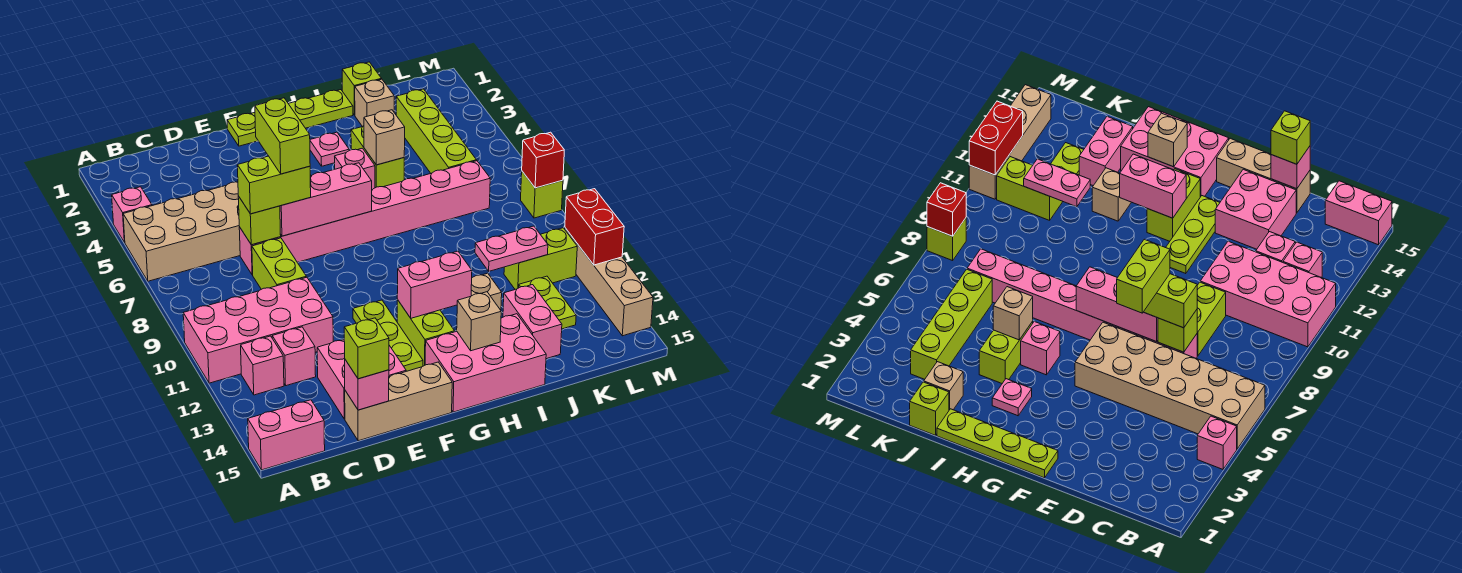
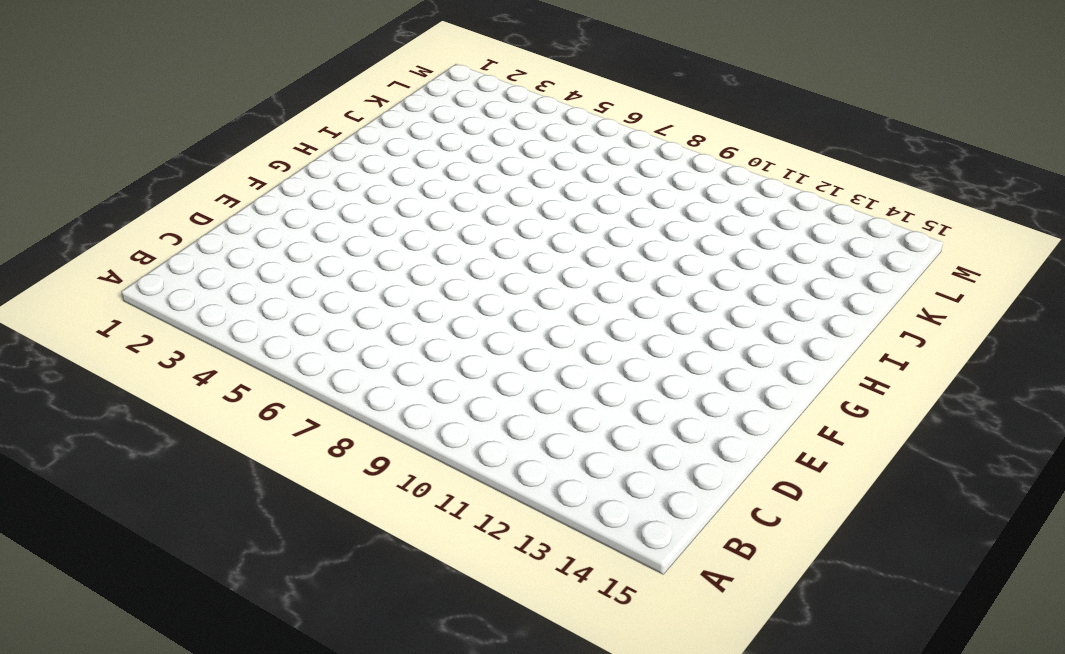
none -> pink 1x1 brick [112,187,152,243]
none -> tan 2x6 brick [123,175,311,281]
none -> pink 2x4 brick [183,277,333,383]
none -> pink 1x2 brick [248,400,325,470]

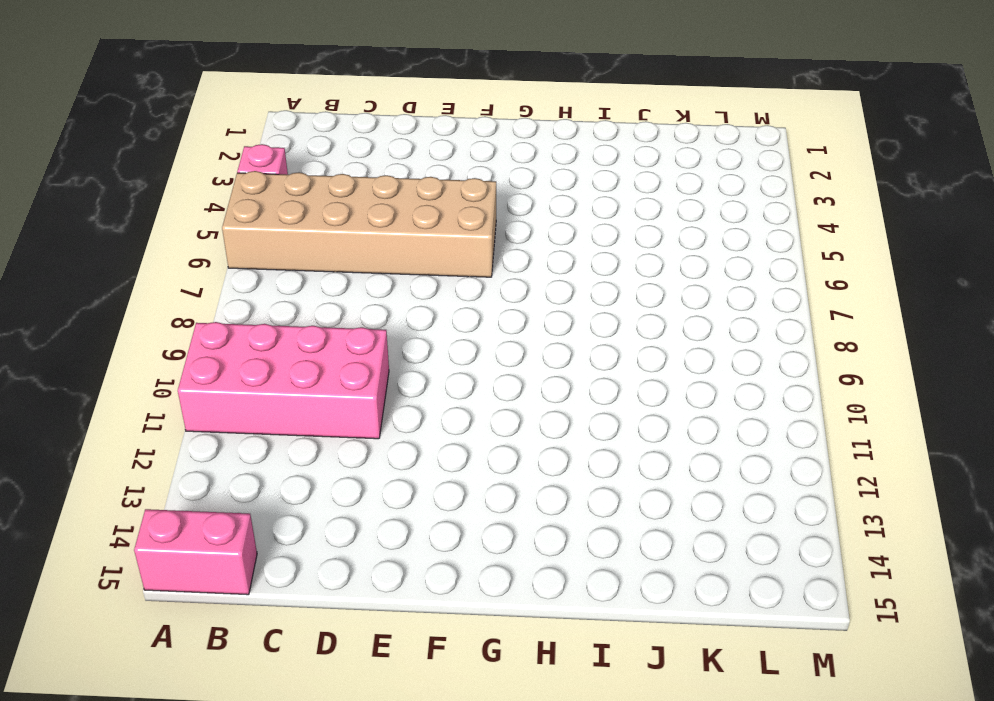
none -> pink 1x1 brick [241,336,284,395]
none -> pink 1x1 brick [272,327,316,386]
none -> pink 1x8 brick [239,161,490,275]
none -> lime 1x2 brick [252,238,306,289]

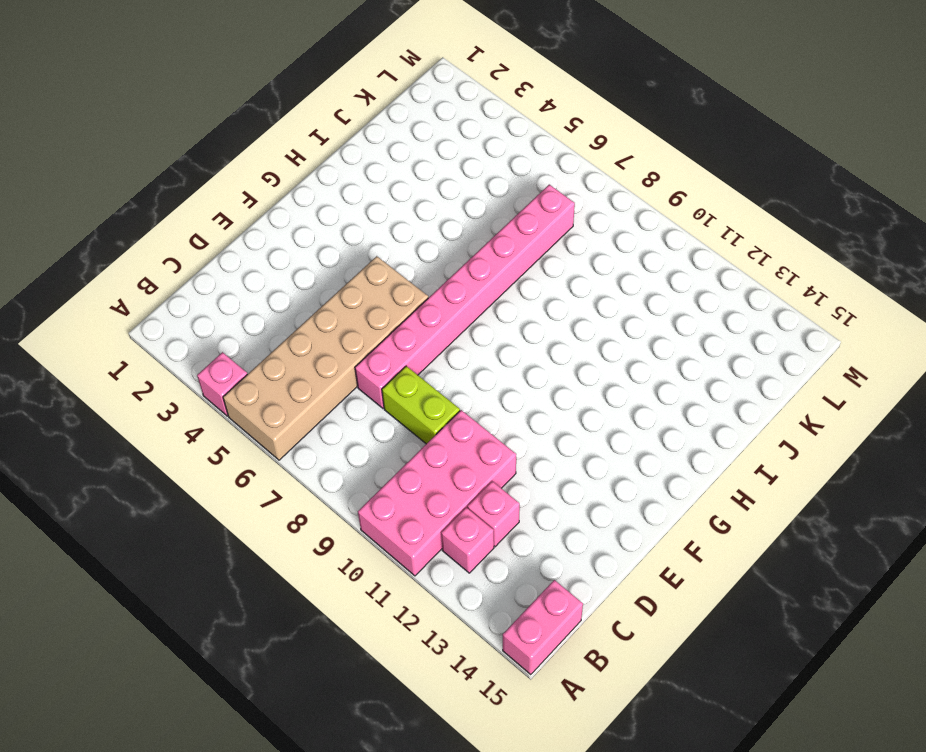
none -> pink 2x2 brick [317,340,406,419]
none -> tan 1x3 brick [345,362,452,441]
none -> lime 1x4 plate [227,90,353,146]
none -> lime 1x3 plate [353,300,423,371]

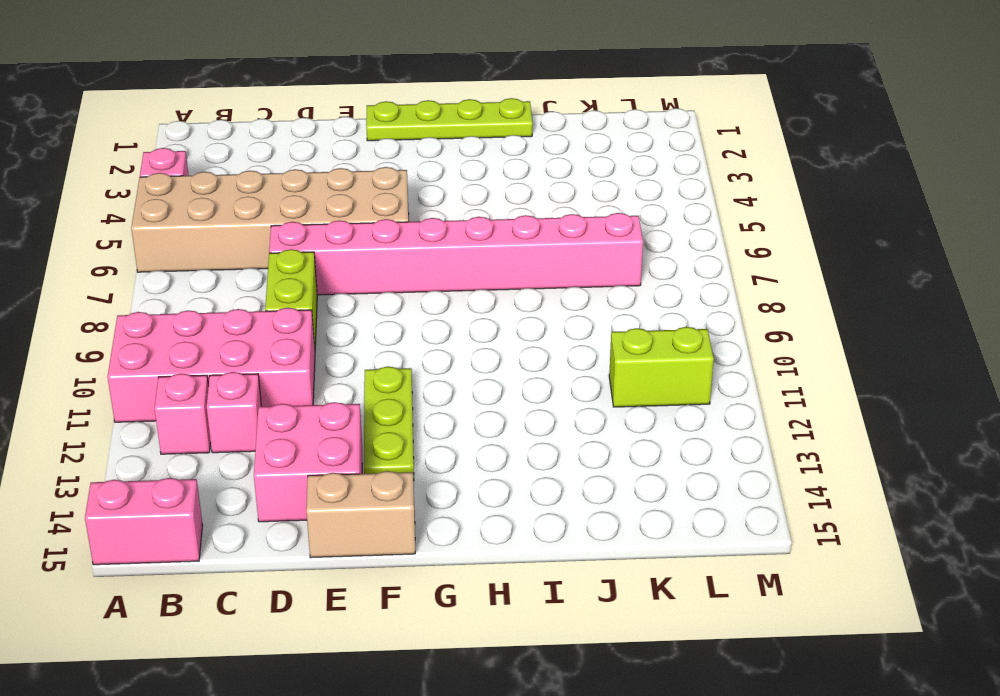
tan 1x2 brick [306,471,415,558] -> tan 1x3 brick [345,362,452,441]
none -> lime 1x2 brick [397,300,455,366]
none -> pink 2x3 brick [425,314,546,412]
none -> pink 1x1 plate [310,132,349,166]
none -> pink 1x1 brick [335,148,375,190]

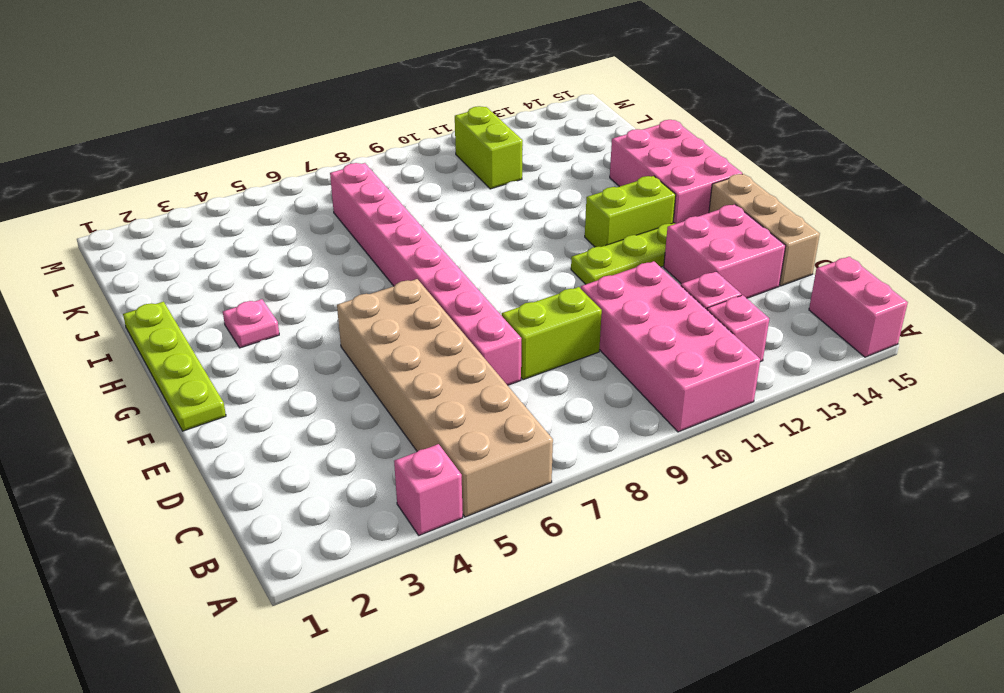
none -> pink 1x1 brick [335,148,375,190]
none -> lime 1x2 brick [351,126,404,188]
none -> tan 1x1 brick [471,273,502,310]
none -> lime 1x1 brick [342,62,382,115]

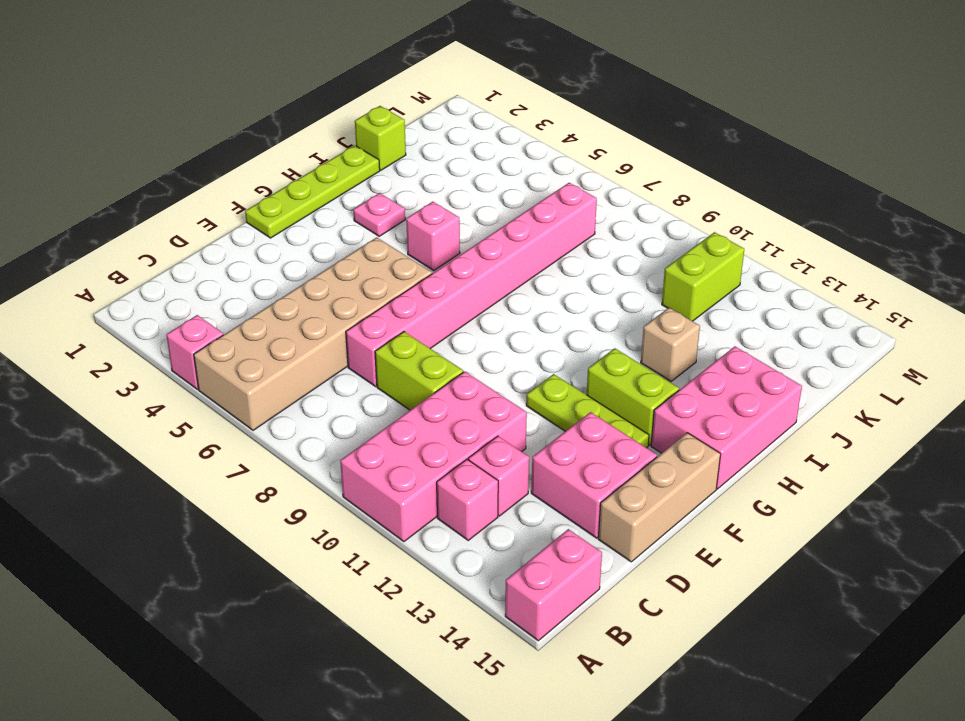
none -> lime 1x2 brick [351,126,404,188]
none -> tan 1x1 brick [355,79,394,127]
none -> pink 1x2 brick [503,285,562,359]
none -> lime 1x4 brick [396,89,476,173]

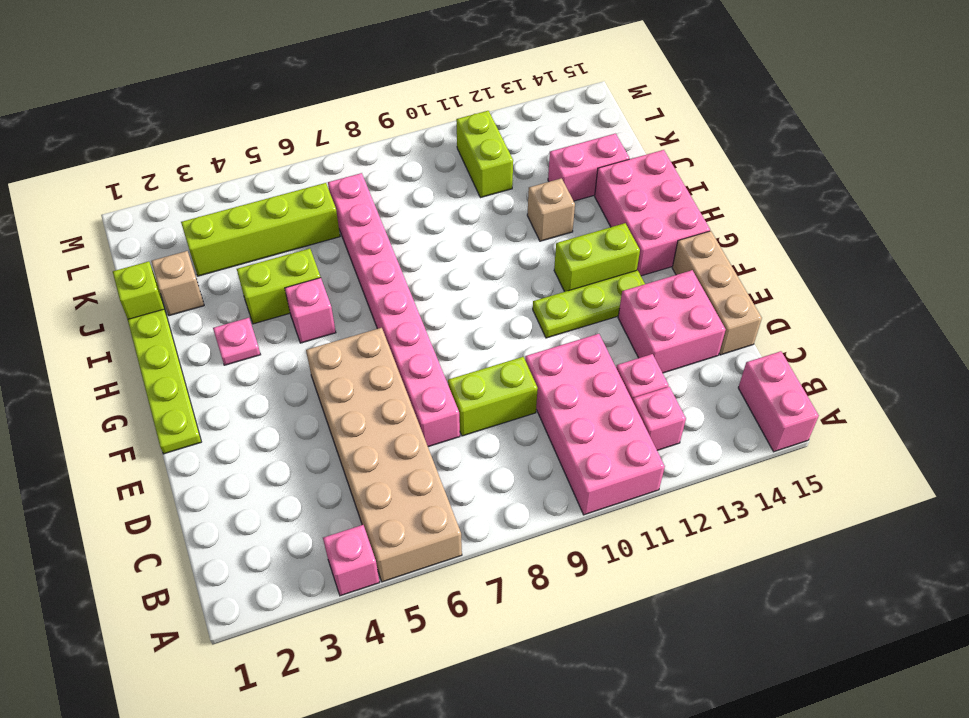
none -> lime 1x2 plate [519,276,576,329]
none -> lime 1x1 brick [521,171,563,218]
none -> tan 1x4 brick [565,228,653,336]
none -> lime 1x1 brick [238,196,281,245]

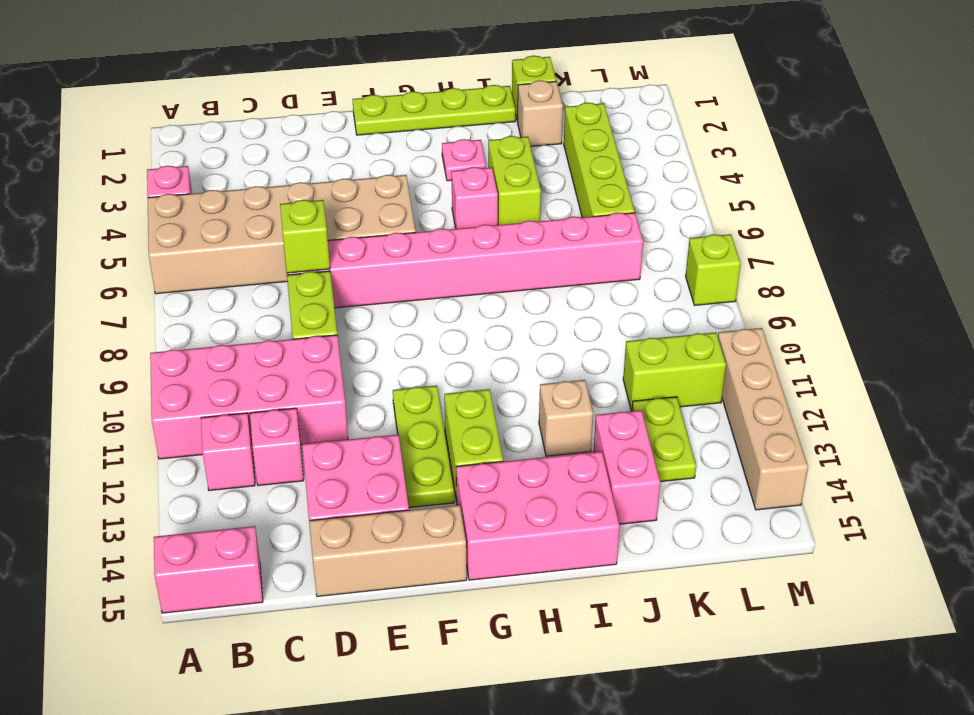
none -> pink 1x1 brick [345,360,389,410]
none -> pink 1x3 brick [280,163,372,236]
none -> pink 1x2 brick [397,251,472,318]
none -> tan 1x1 brick [457,292,501,351]

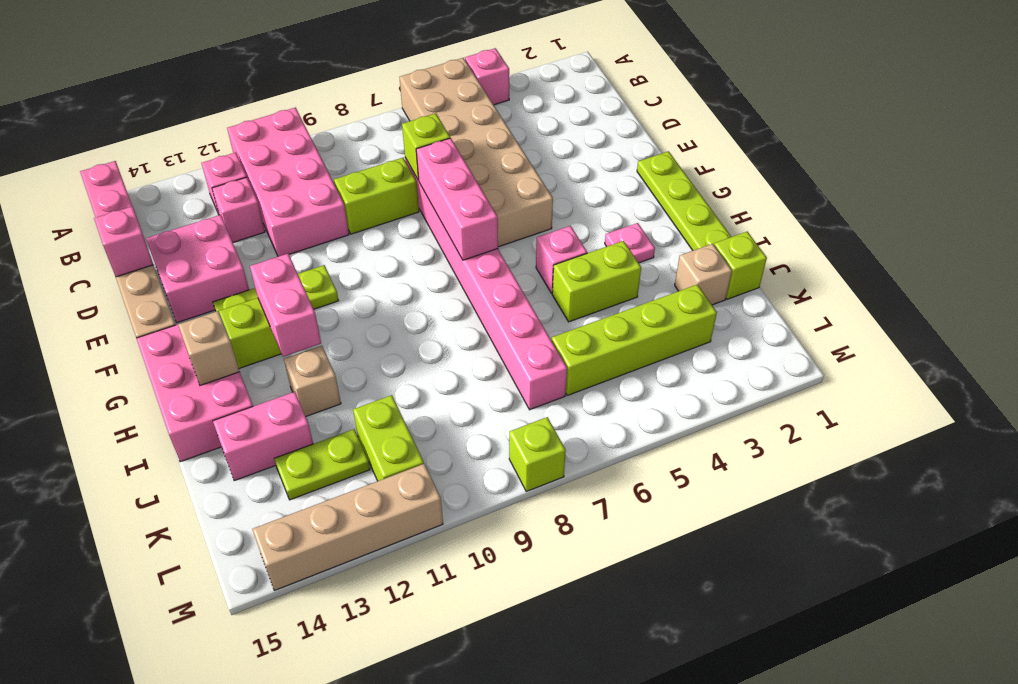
none -> tan 1x1 brick [364,110,405,165]
none -> pink 1x2 plate [475,226,548,271]
none -> red 1x1 brick [522,132,564,188]
none -> red 1x2 brick [565,189,624,265]

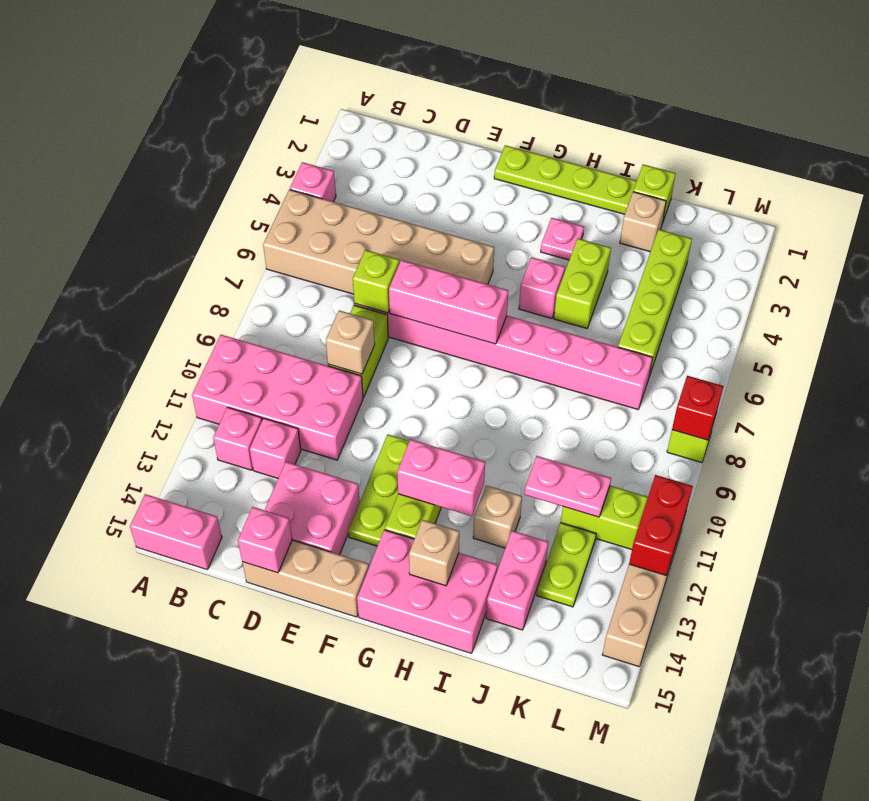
tan 1x1 brick [326,310,375,374] -> tan 1x1 brick moved to [364,110,405,165]
none -> lime 1x2 brick [237,156,311,214]
none -> lime 1x1 brick [344,318,389,379]
none -> lime 1x2 brick [255,98,310,174]

